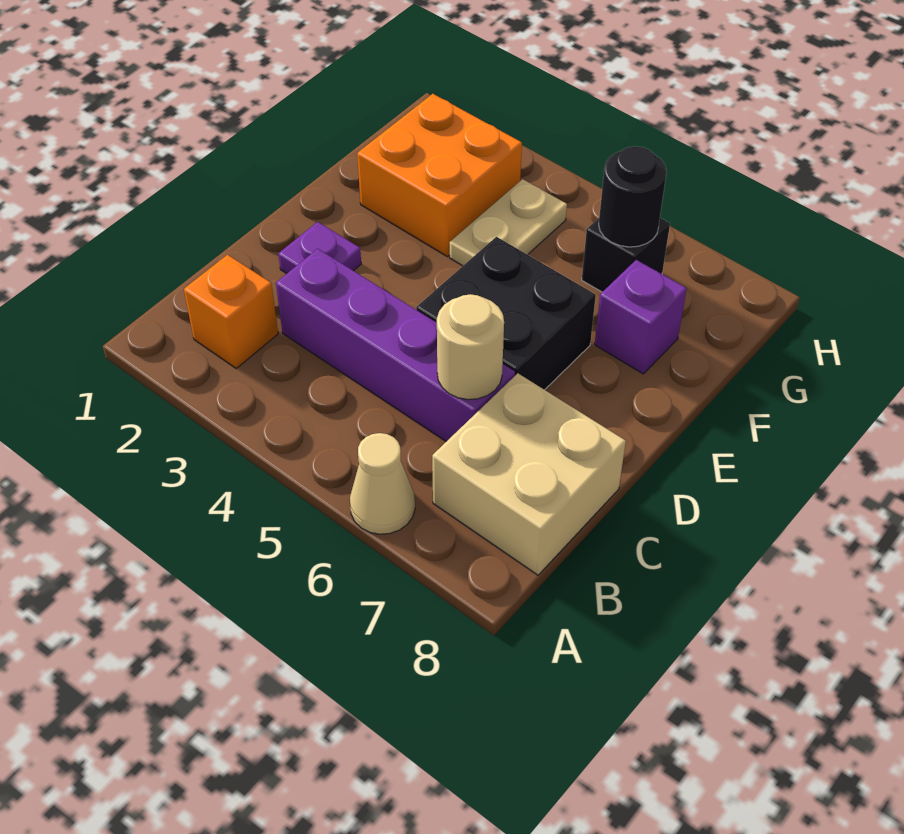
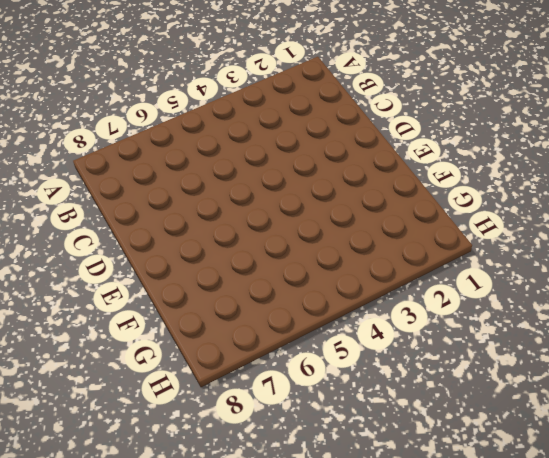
none -> tan 1x1 cone [350,433,415,534]
none -> orange 1x1 brick [184,255,278,368]
none -> tan 2x2 brick [432,373,626,575]

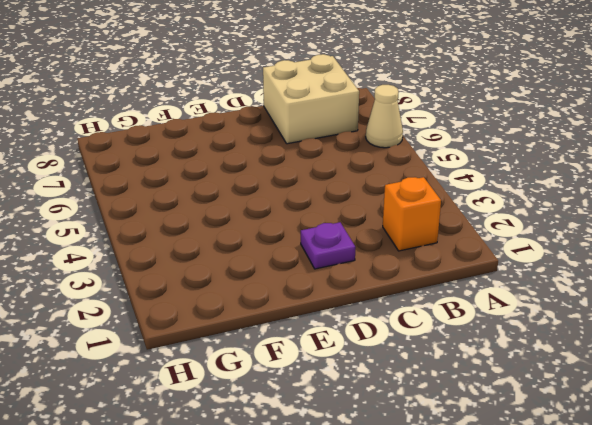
none -> purple 1x4 brick [276,249,515,442]
none -> black 2x2 brick [416,237,596,390]
none -> orange 2x2 brick [357,94,522,257]

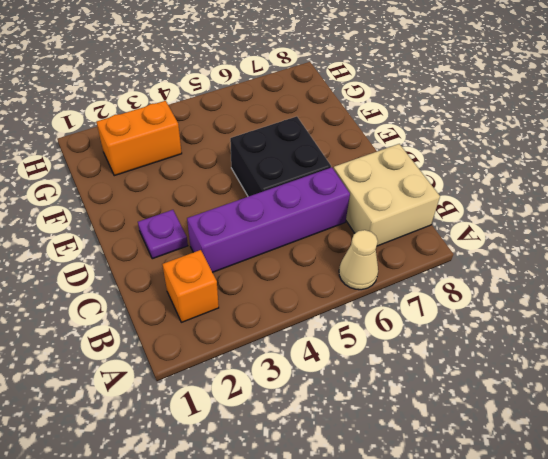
orange 1x2 brick [97,101,182,176] -> orange 2x2 brick [357,94,522,257]
none -> tan 1x2 plate [450,179,567,266]
none -> purple 1x1 brick [595,260,687,374]
none -> black 1x1 brick [582,218,670,292]

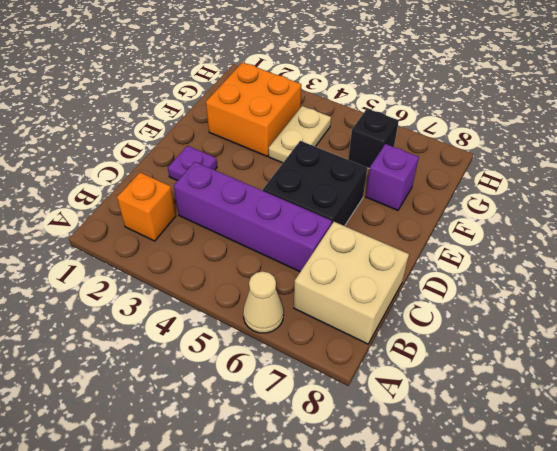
none -> tan 1x1 round brick [437,294,504,400]
none -> black 1x1 round brick [599,146,667,247]

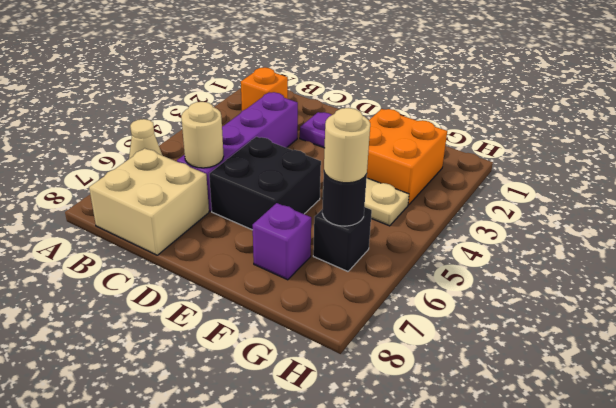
tan 1x1 round brick [324,108,370,183] -> none

